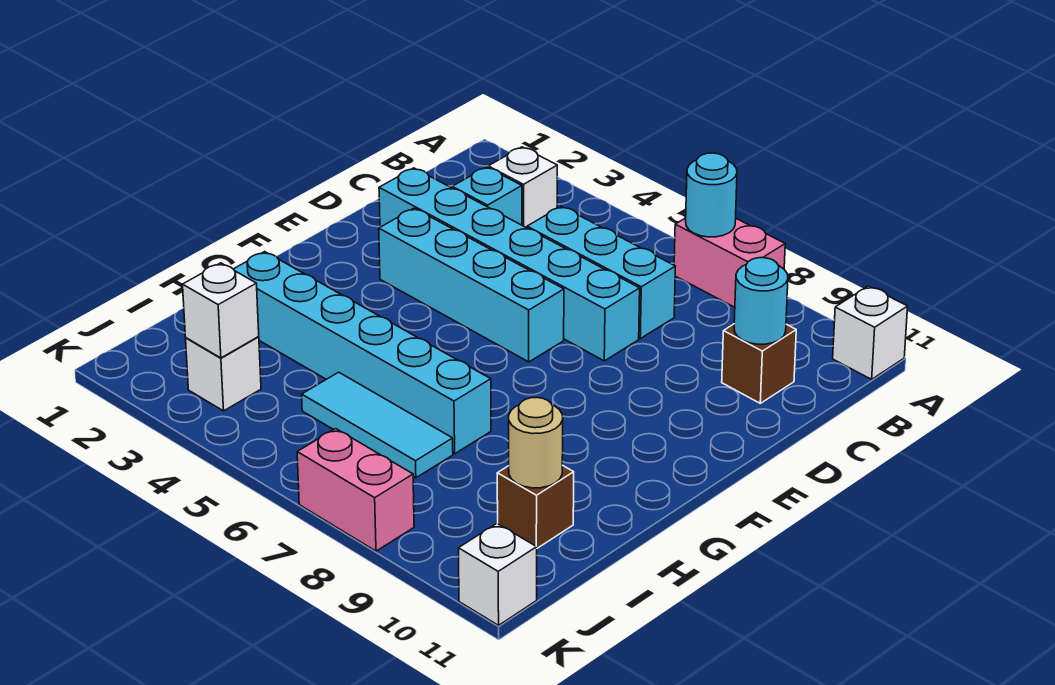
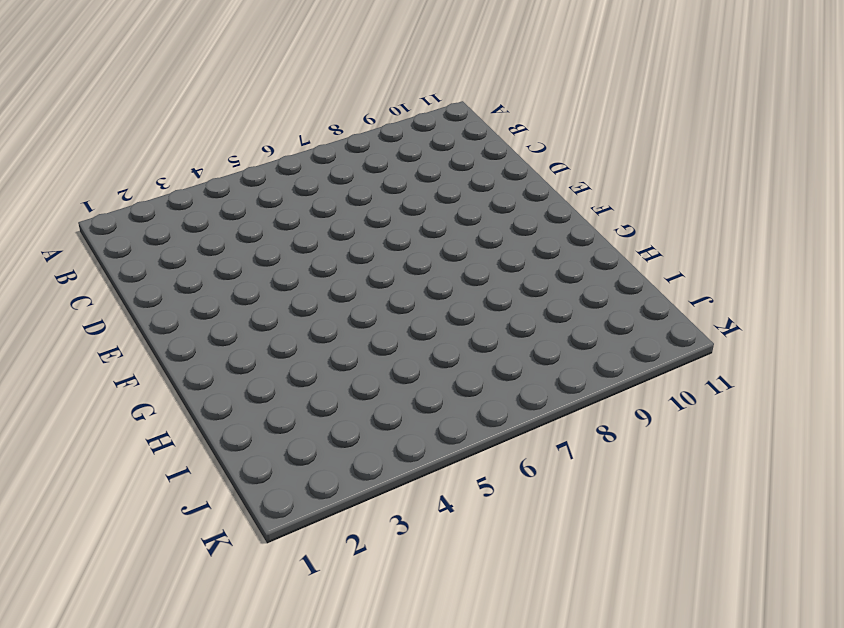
none -> pink 1x2 brick [674,218,785,307]
none -> white 1x1 brick [833,286,908,379]
none -> white 1x1 brick [488,147,557,228]

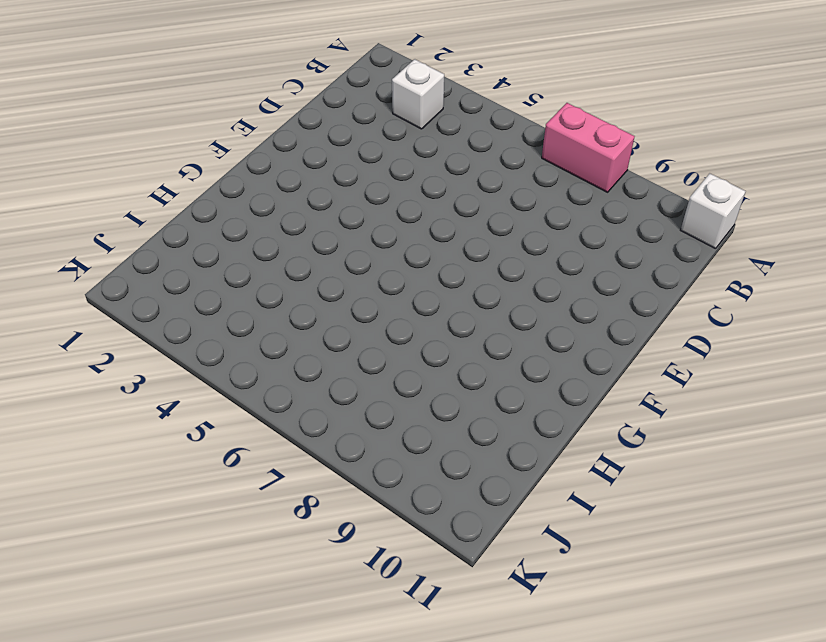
none -> cyan 1x1 brick [452,167,522,225]
none -> cyan 1x3 brick [527,206,675,338]
none -> brown 1x1 brick [722,324,796,403]

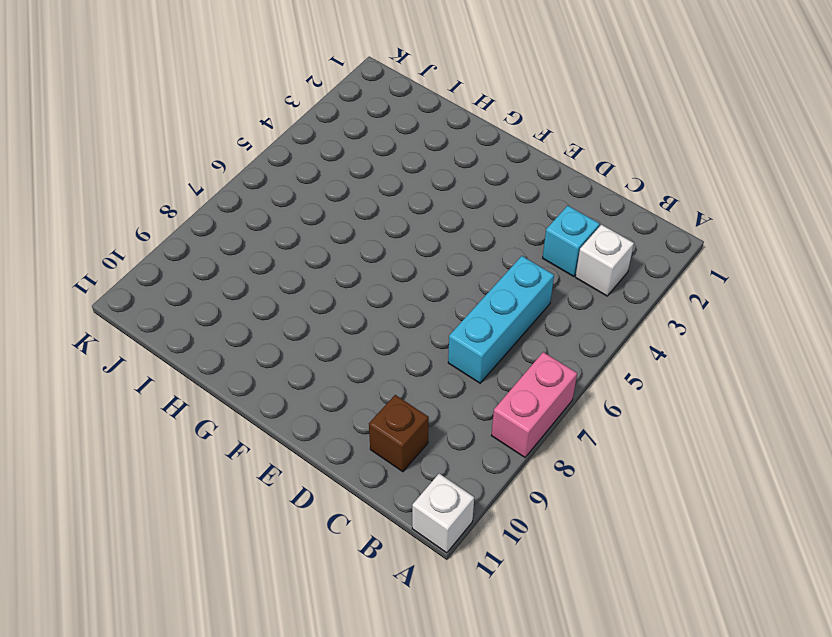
none -> cyan 1x6 brick [379,168,640,361]
none -> cyan 1x4 brick [379,208,564,362]
none -> cyan 1x6 brick [234,252,491,454]

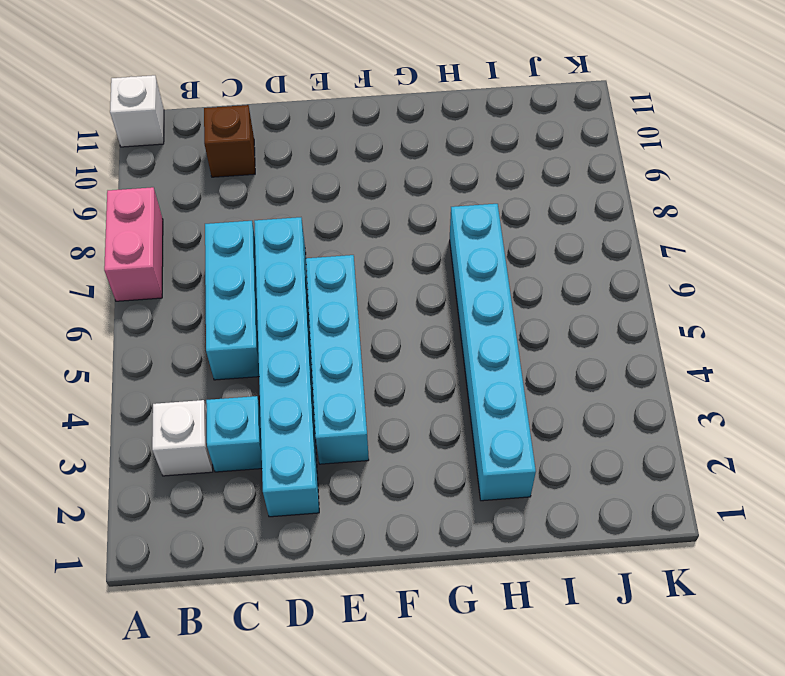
none -> cyan 1x3 tile [302,372,453,478]
none -> brown 1x1 brick [497,465,574,548]
none -> white 1x1 brick [186,337,261,411]

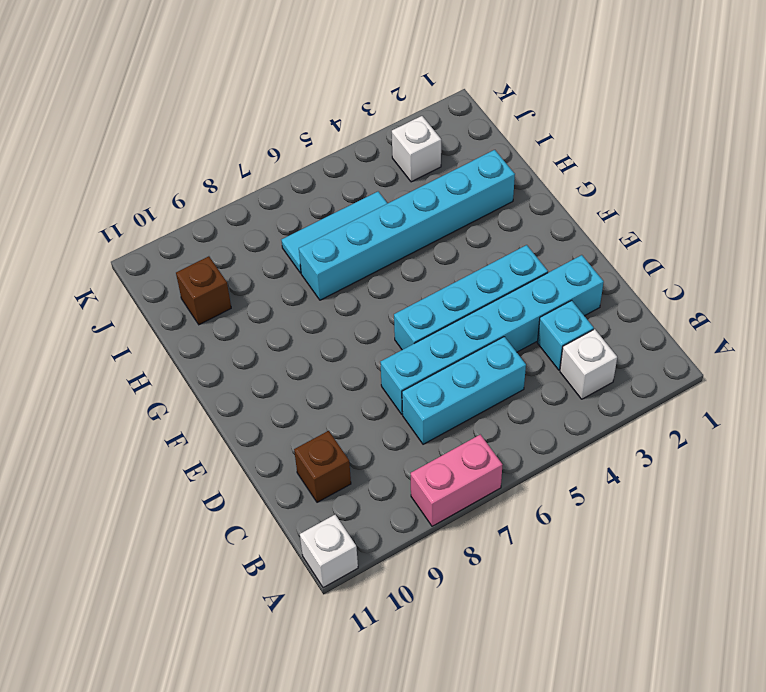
none -> pink 1x2 brick [297,429,414,551]
none -> white 1x1 brick [458,523,537,625]
none -> cyan 1x1 round brick [686,153,737,237]

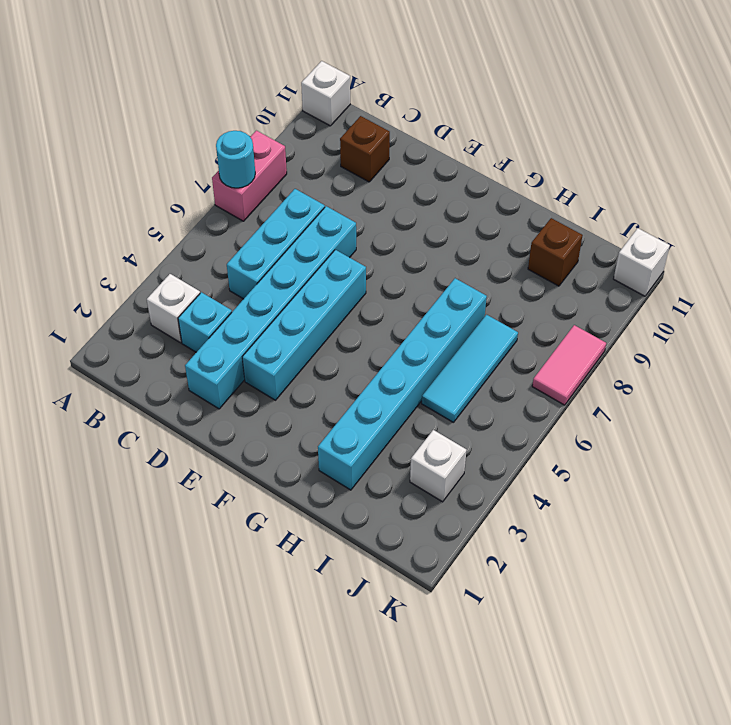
pink 1x2 tile [532,325,606,405] -> pink 1x2 brick [297,429,414,551]
none -> cyan 1x1 round brick [734,258,788,344]
none -> tan 1x1 round brick [509,397,563,488]
none -> white 1x1 brick [183,263,259,358]

